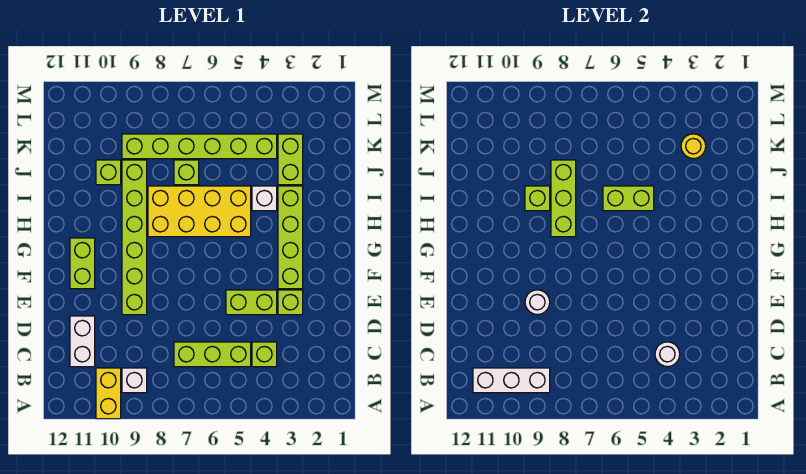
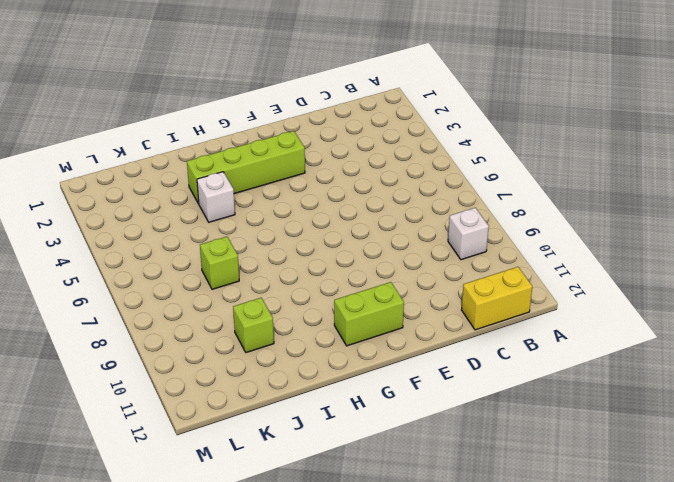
yellow 1x2 brick [461,267,532,330] -> yellow 1x2 brick moved to [96,368,121,419]
none -> lime 1x1 brick [252,342,277,367]
none -> lime 1x3 brick [174,342,251,367]
none -> white 1x2 brick [70,316,95,367]

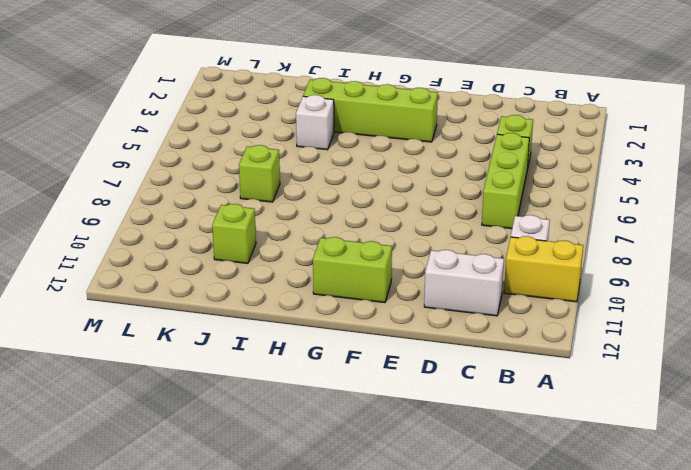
none -> lime 1x1 brick [278,290,303,315]
none -> lime 1x2 brick [226,290,277,315]
none -> lime 1x6 brick [122,160,147,315]

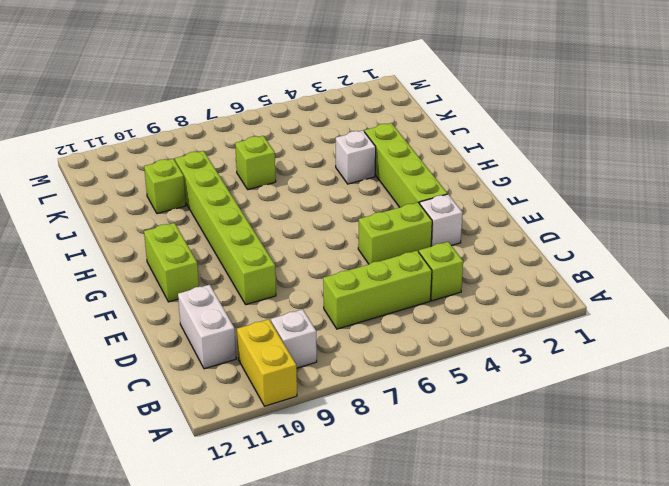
white 1x1 brick [420,194,463,246] -> lime 1x1 brick [278,290,303,315]
none -> yellow 2x4 brick [148,186,251,237]
none -> lime 1x2 brick [278,134,303,185]
none -> lime 1x6 brick [122,134,277,159]

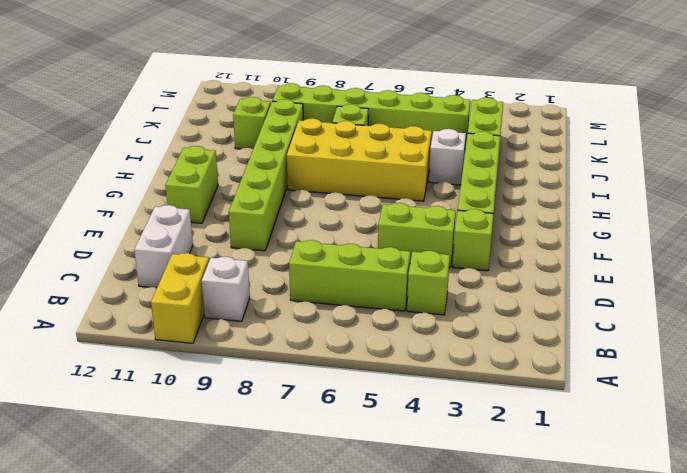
none -> white 1x3 brick [473,368,550,393]
none -> white 1x1 round brick [655,342,680,367]
none -> white 1x1 round brick [525,290,550,315]

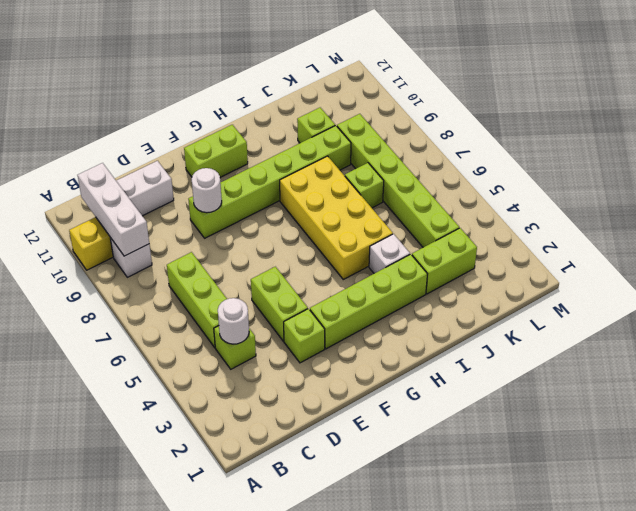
none -> lime 1x3 brick [551,160,576,237]
none -> lime 1x2 brick [603,186,654,211]
none -> lime 1x1 brick [525,186,550,211]

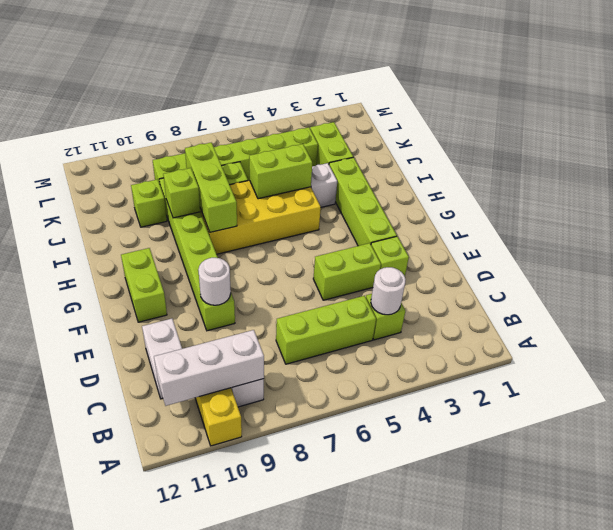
none -> yellow 1x1 round brick [681,134,706,159]

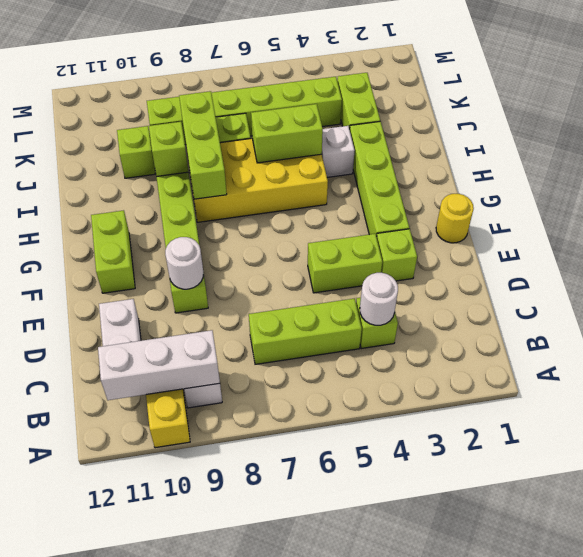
yellow 1x1 round brick [436,194,474,243] -> yellow 1x1 round brick moved to [681,134,706,159]

